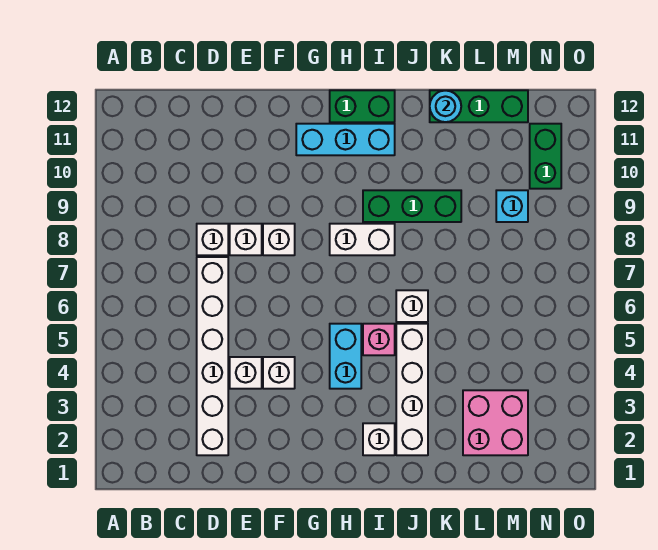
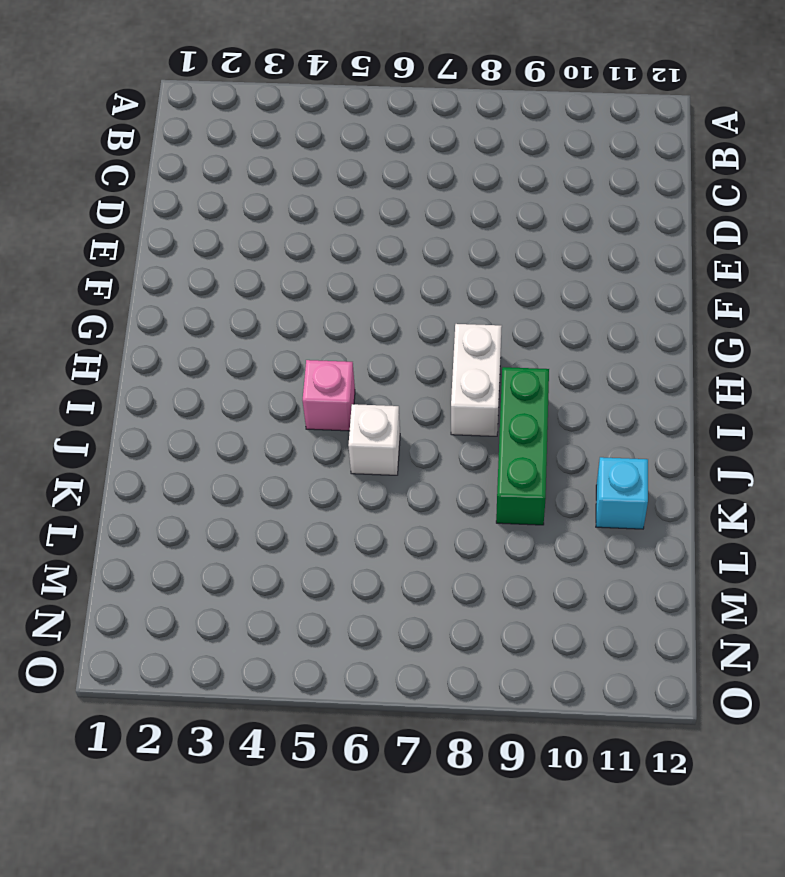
cyan 1x1 brick [596,457,648,529] -> cyan 1x1 brick moved to [496,190,528,222]
none -> white 1x6 brick [197,257,228,455]
none -> white 1x1 brick [197,224,228,255]
none -> white 1x1 brick [230,357,262,389]

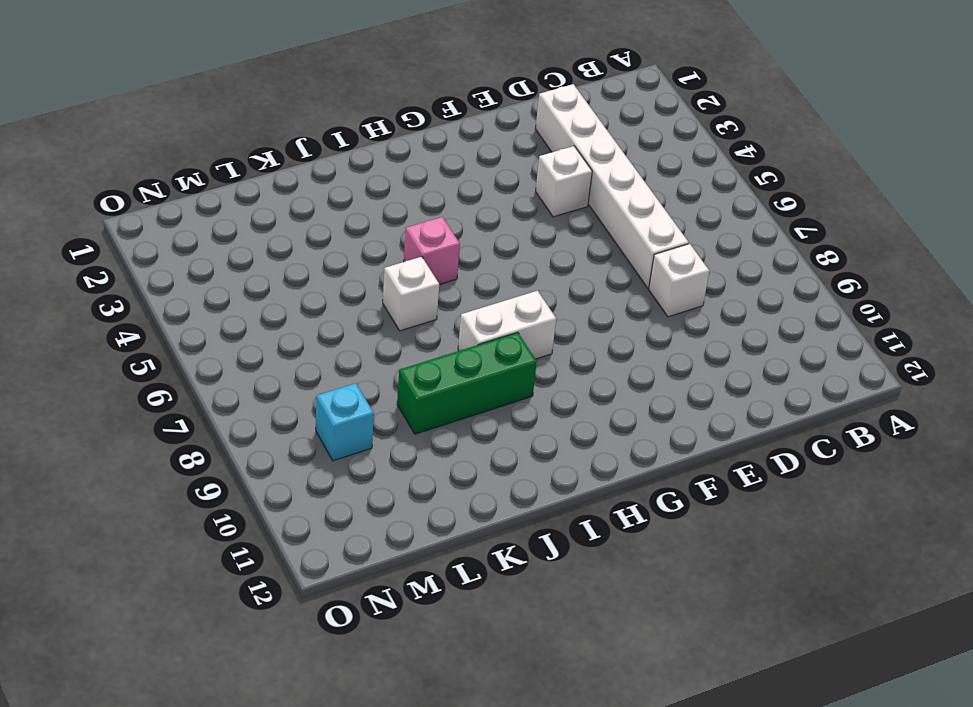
none -> white 1x1 brick [230,224,262,255]
none -> white 1x1 brick [263,357,295,389]
none -> white 1x1 brick [263,224,295,255]

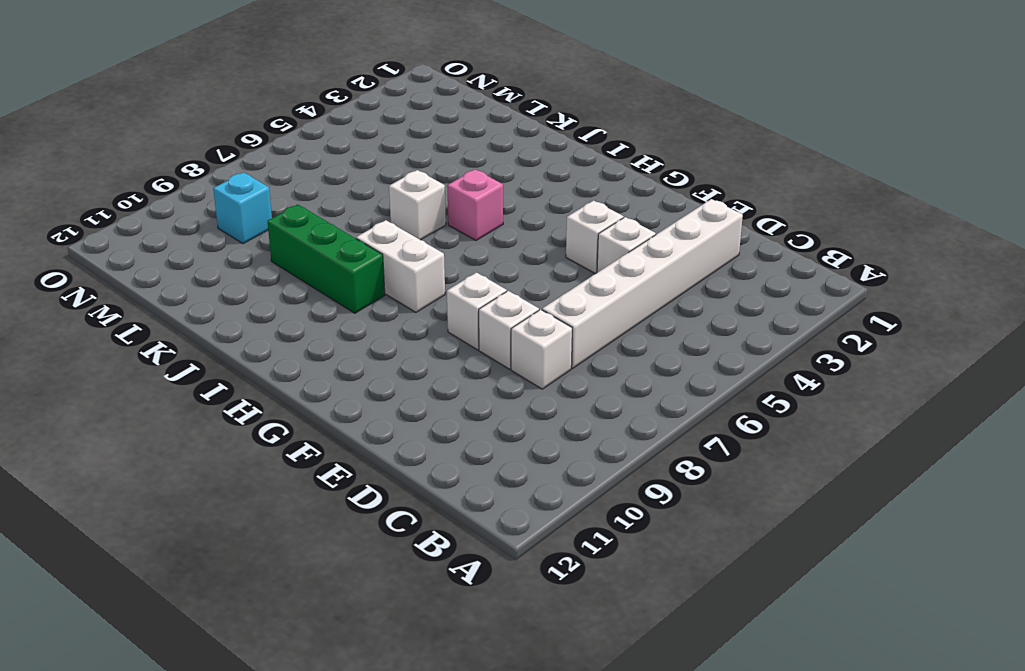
none -> cyan 1x3 brick [296,124,395,155]
none -> cyan 1x2 brick [330,324,361,389]
none -> green 1x2 brick [330,90,395,122]

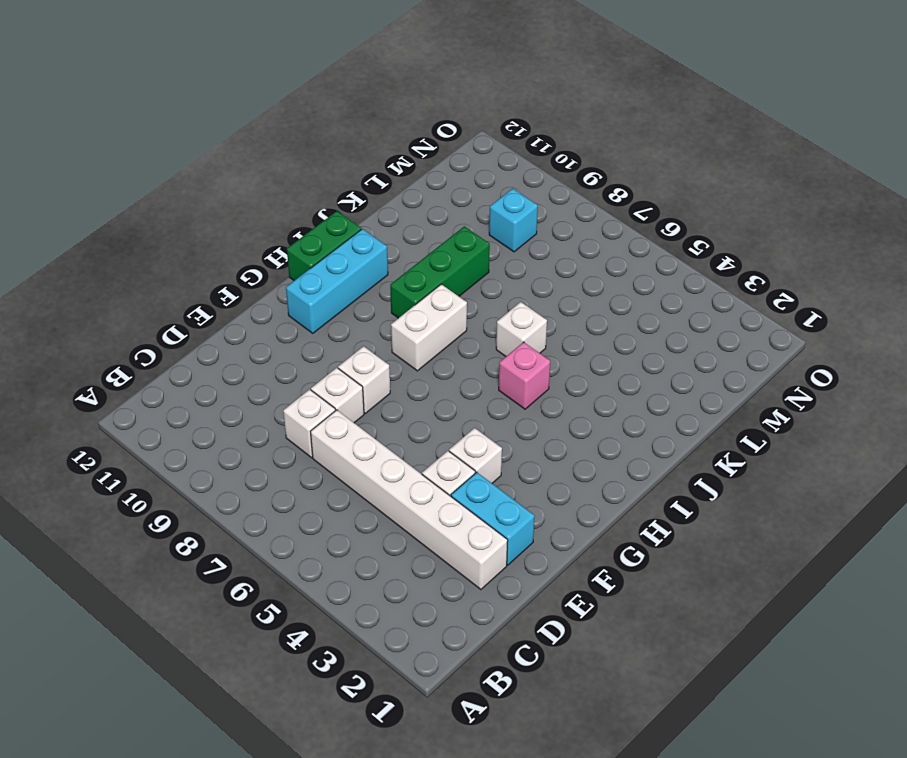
cyan 1x2 brick [451,472,535,565] -> cyan 1x2 brick moved to [330,324,361,389]
none -> white 1x1 brick [363,423,395,455]
none -> white 1x4 brick [396,324,428,455]
none -> green 1x3 brick [430,90,528,122]

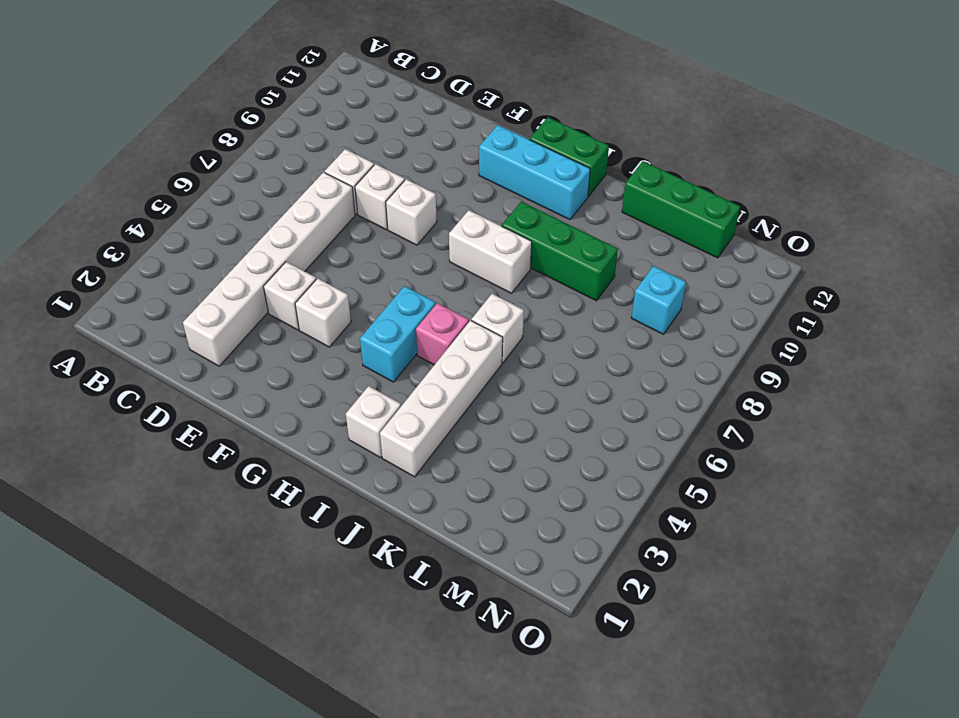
none -> pink 2x2 brick [463,390,528,455]
none -> green 1x2 brick [530,124,561,189]
none -> cyan 1x1 round brick [430,90,461,122]

